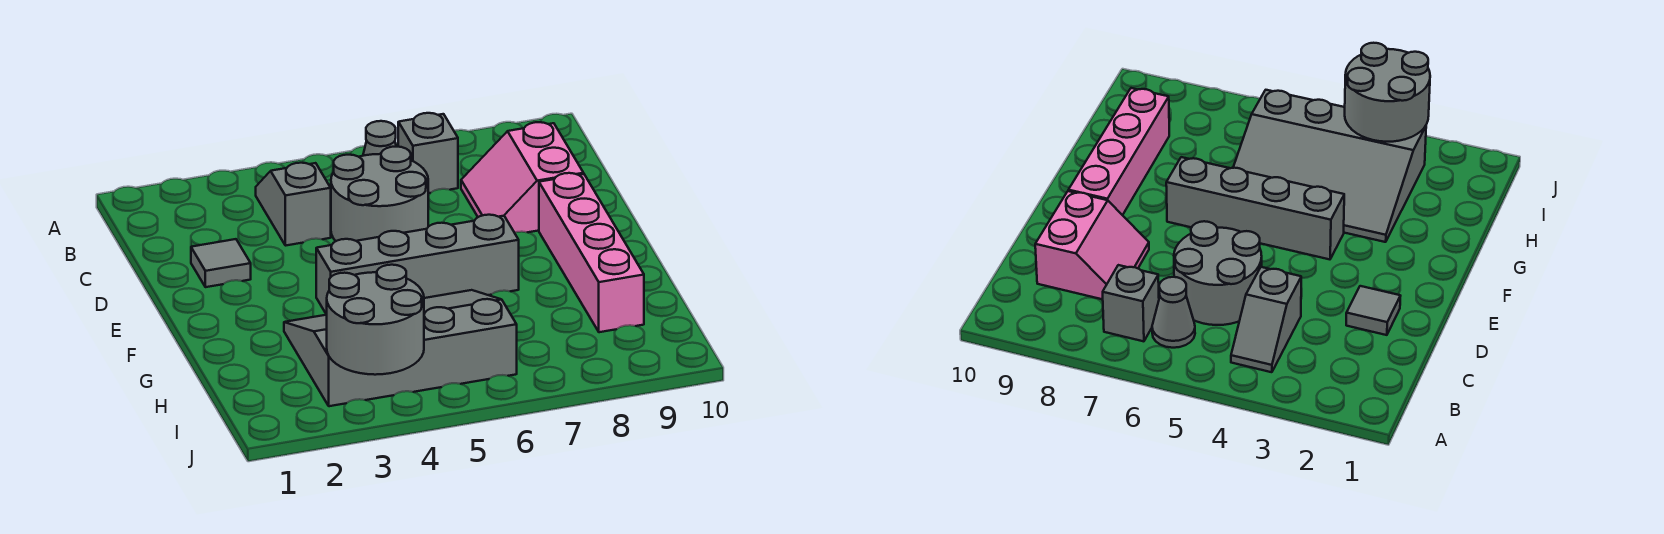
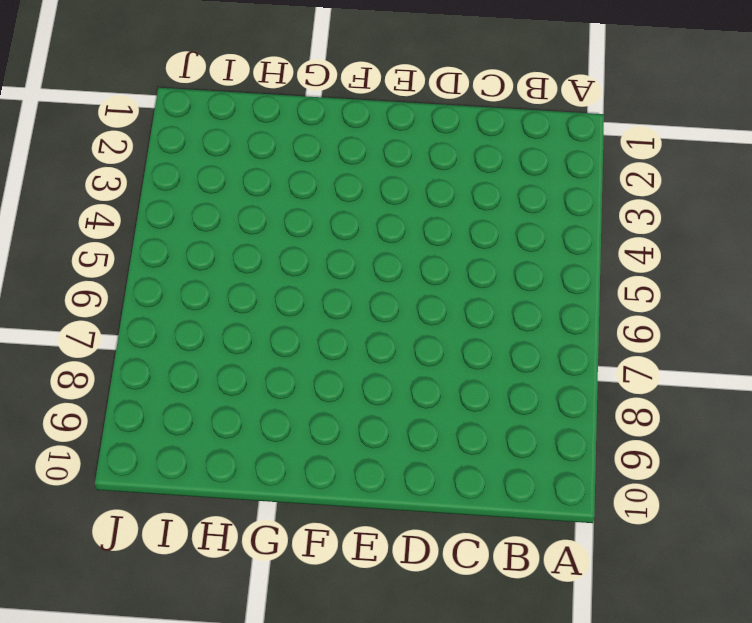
none -> grey 1x2 slope [256,163,331,246]
none -> grey 1x1 cone [363,121,396,156]

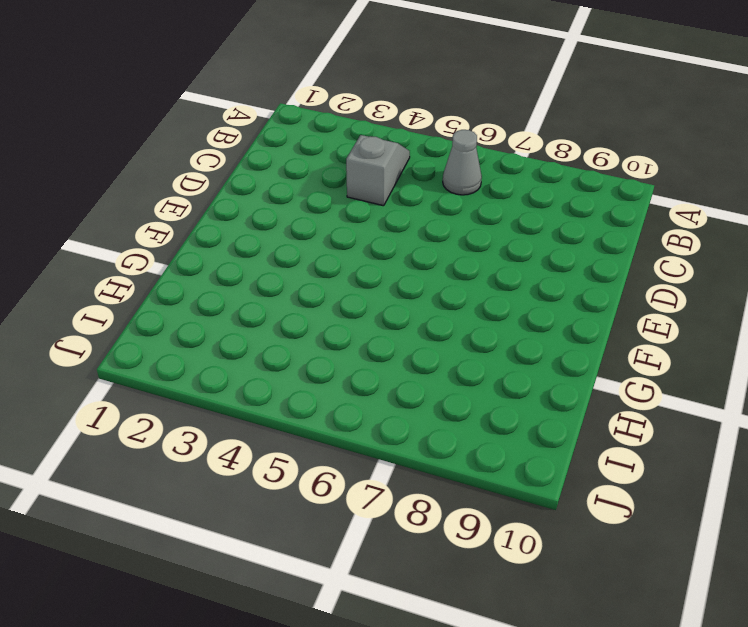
none -> grey 1x1 brick [398,113,458,193]
none -> grey 2x2 round brick [331,146,428,241]

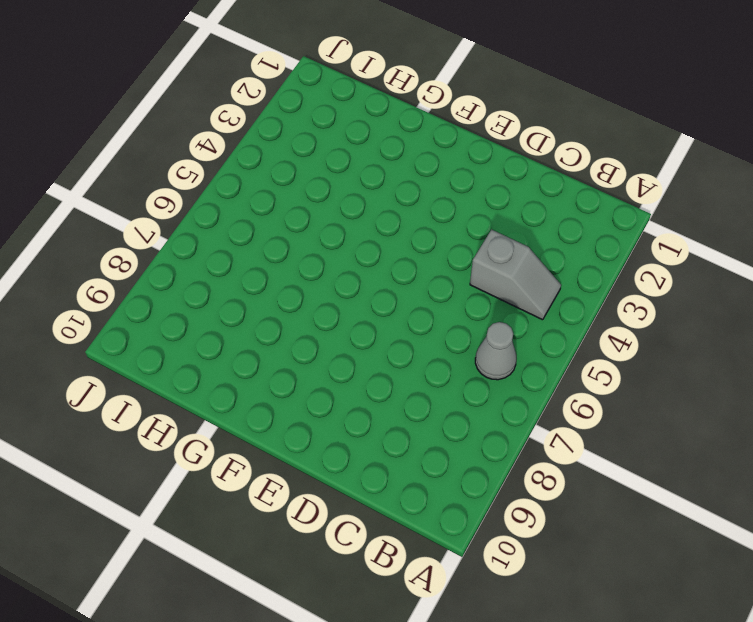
none -> grey 1x1 brick [398,113,458,193]
none -> grey 2x2 round brick [331,146,428,241]

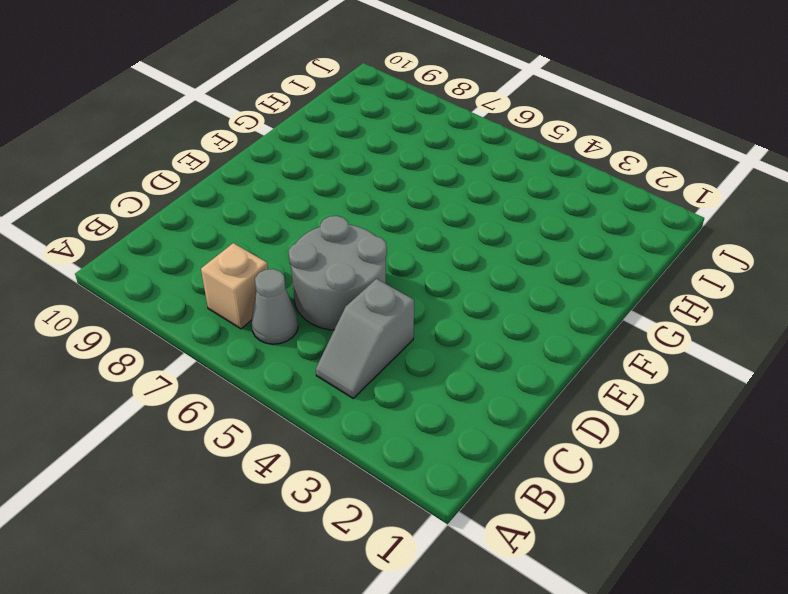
tan 1x1 brick [201,243,268,329] -> grey 1x1 brick [398,113,458,193]
none -> pink 2x2 slope [461,122,584,233]
none -> grey 1x1 tile [191,239,251,287]

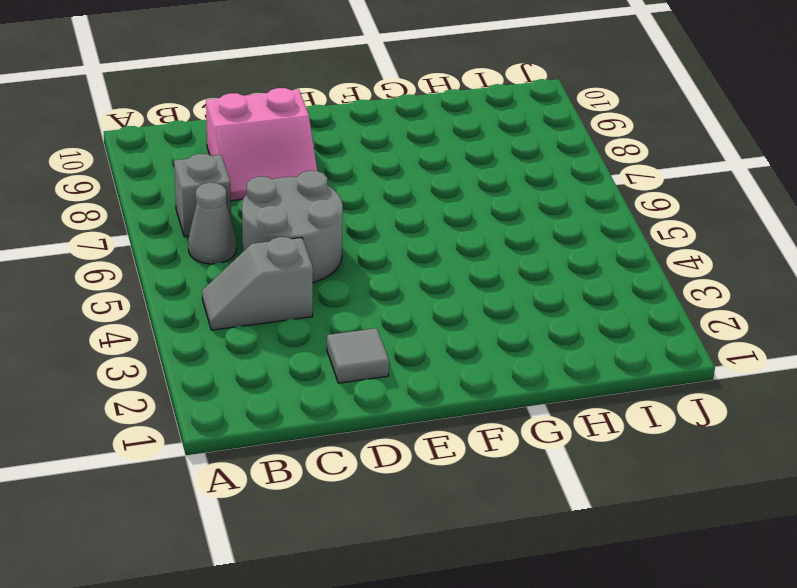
none -> pink 1x4 brick [539,173,644,332]
none -> grey 1x4 brick [316,215,519,315]

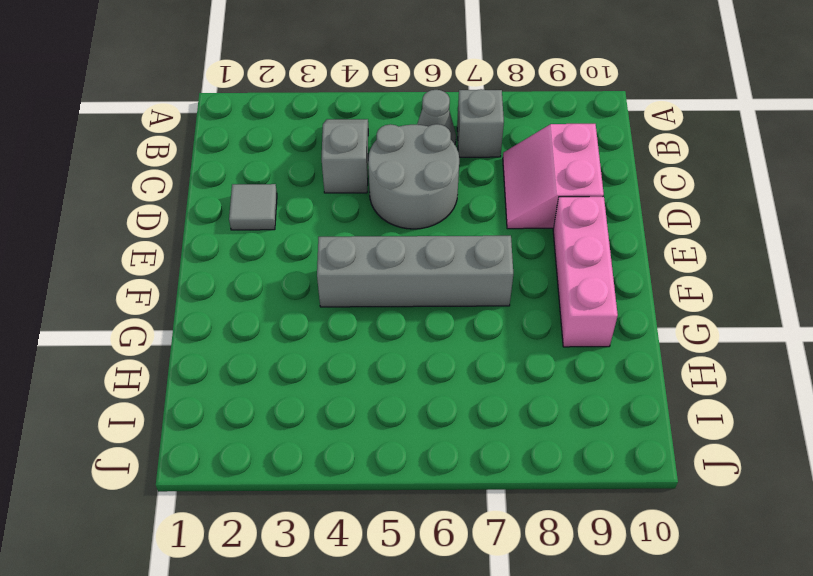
pink 1x3 brick [553,196,618,347] -> pink 1x4 brick [539,173,644,332]
none -> grey 3x4 slope [284,290,517,406]
none -> grey 2x2 round brick [327,265,424,375]

